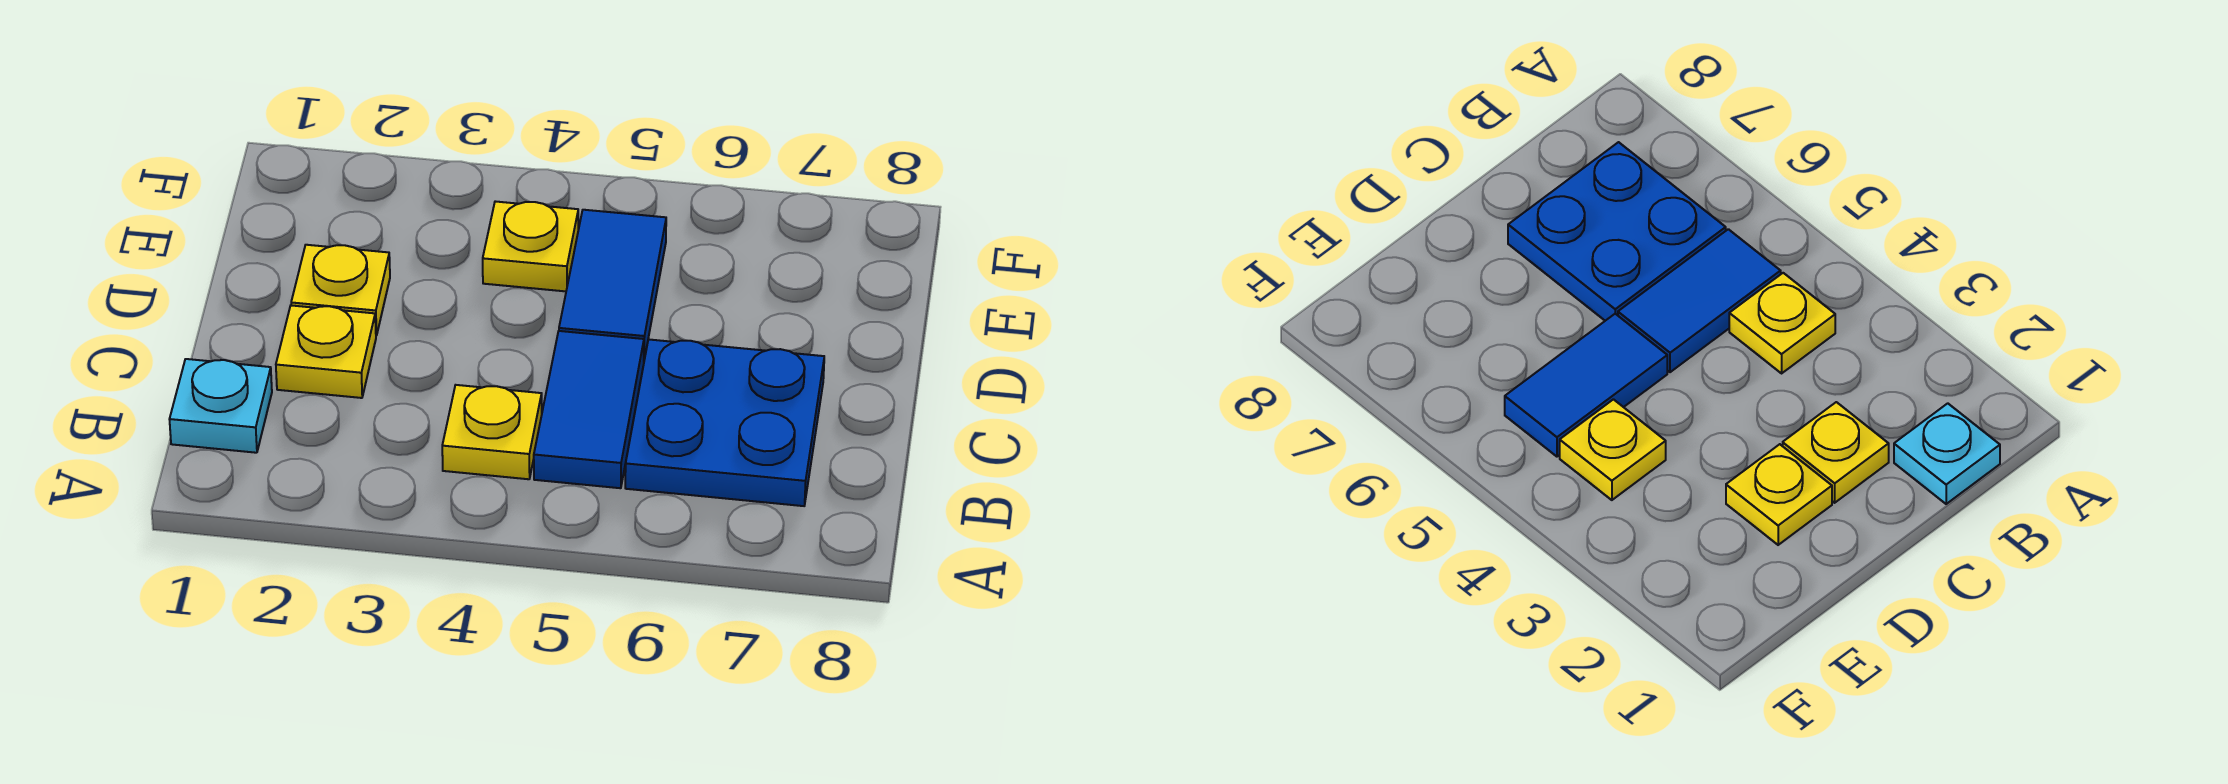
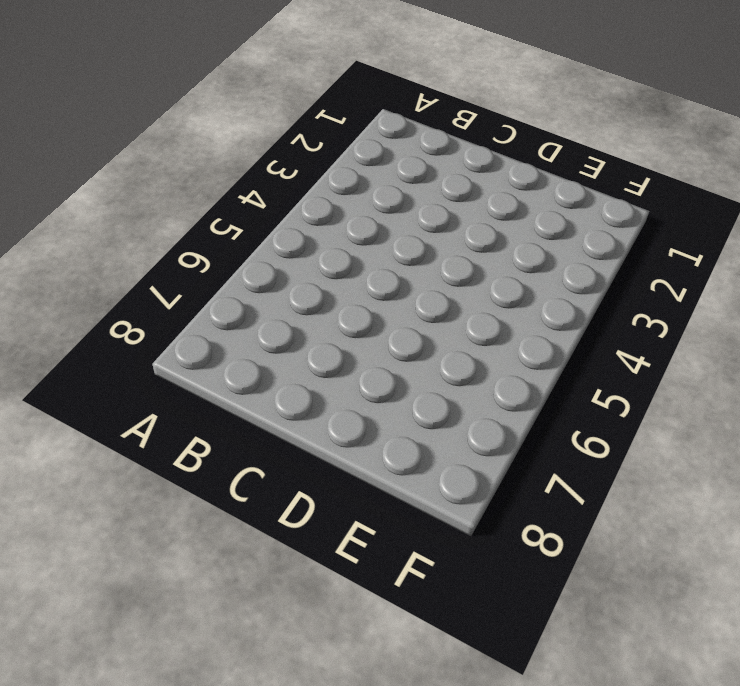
none -> cyan 1x1 plate [169,359,272,453]
none -> yellow 1x1 plate [442,385,542,479]

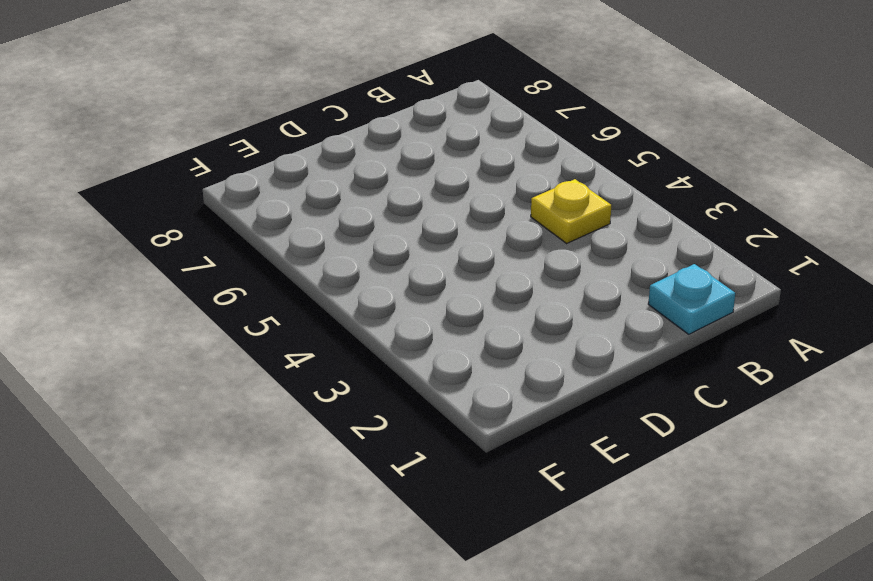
none -> blue 1x2 tile [534,331,644,488]
none -> blue 2x2 plate [625,339,824,506]

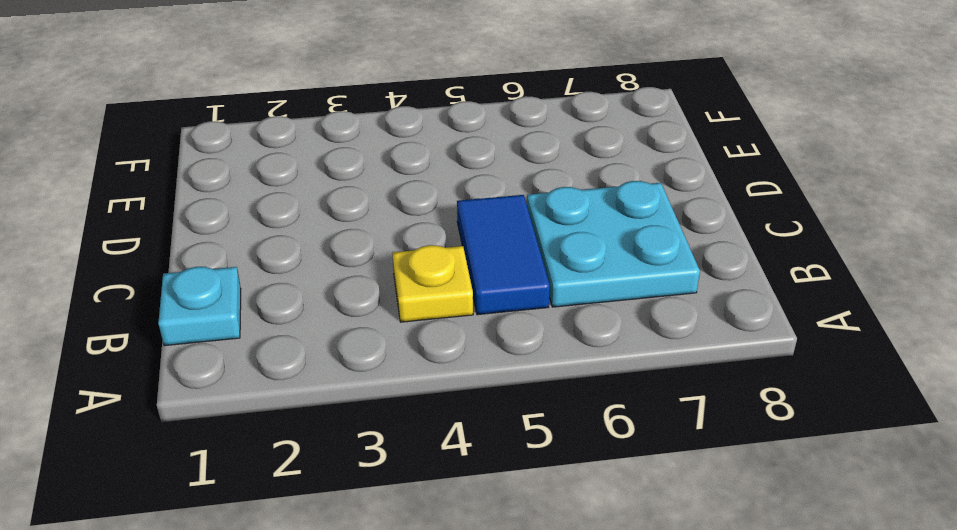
cyan 2x2 plate [527,181,700,307] -> blue 2x2 plate [625,339,824,506]
none -> yellow 1x1 plate [276,305,376,398]
none -> yellow 1x1 plate [291,245,390,335]

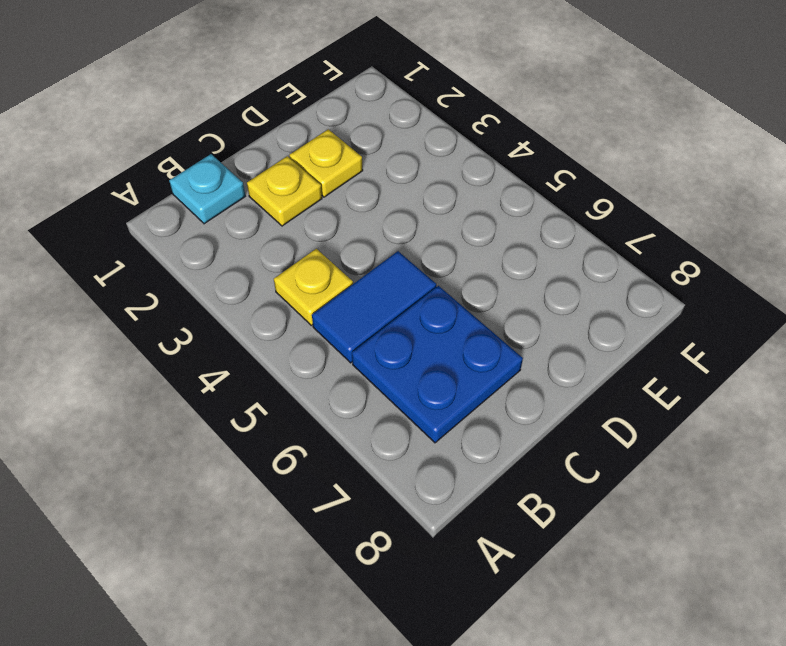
none -> blue 1x2 tile [559,210,666,359]
none -> yellow 1x1 plate [483,201,578,291]

